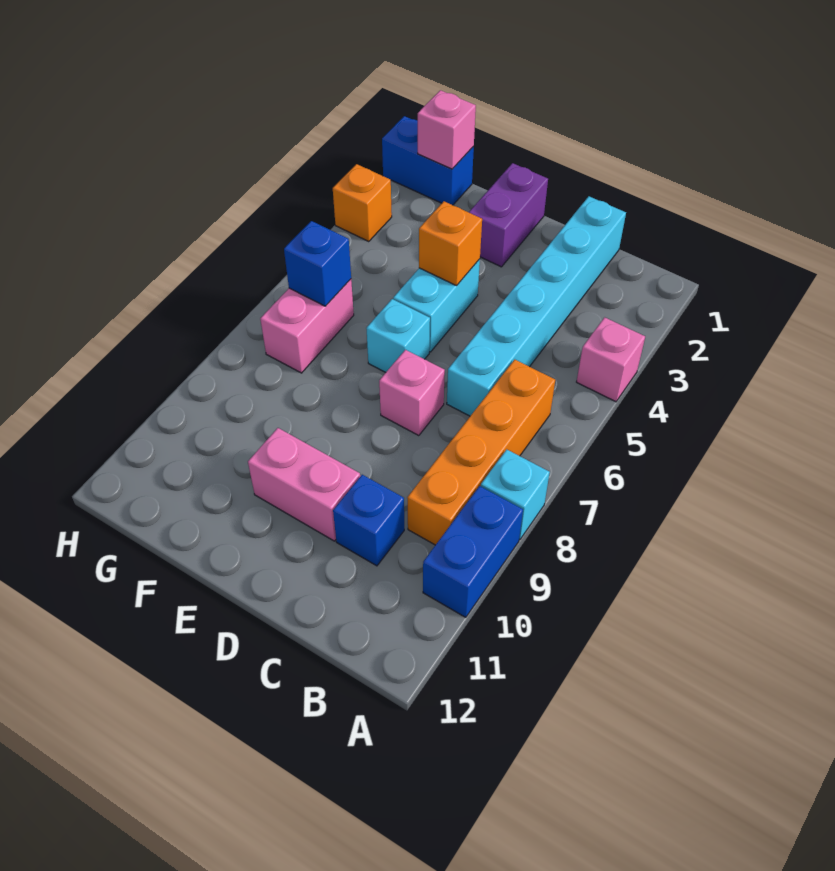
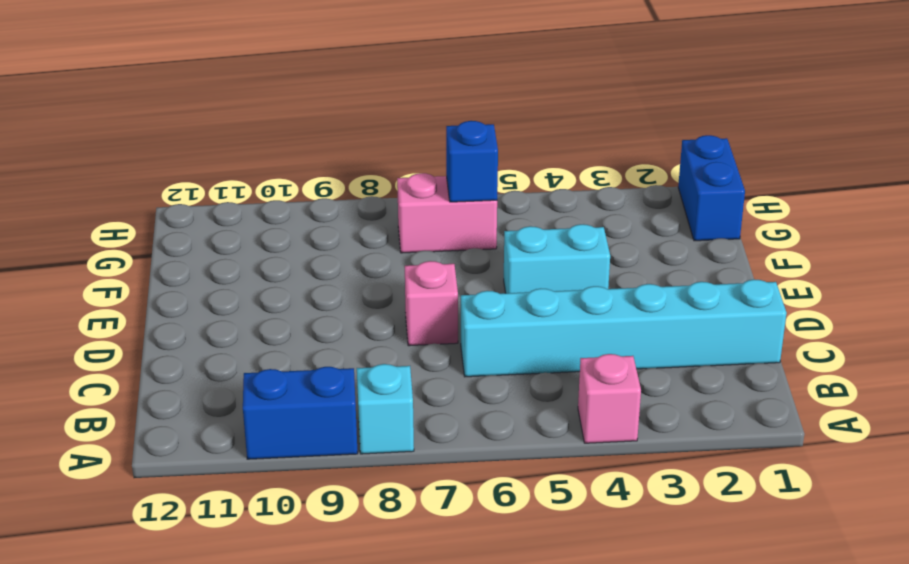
none -> orange 1x4 brick [407,360,555,545]
none -> blue 1x1 brick [333,475,404,566]
none -> pink 1x2 brick [248,428,360,541]

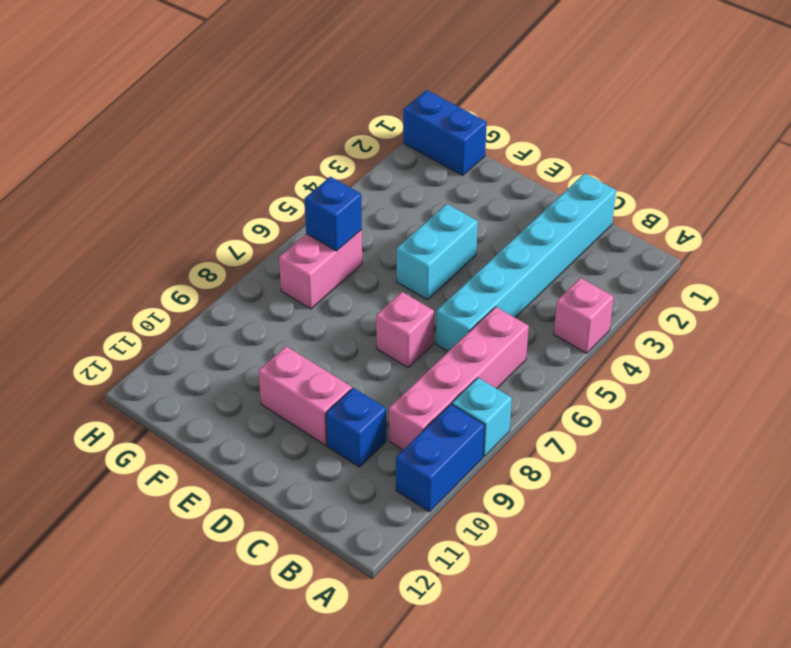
pink 1x4 brick [389,307,529,450] -> orange 1x4 brick [407,360,555,545]
none -> purple 1x2 brick [469,163,548,267]
none -> cyan 1x1 brick [366,299,430,372]
none -> orange 1x1 brick [333,164,392,241]

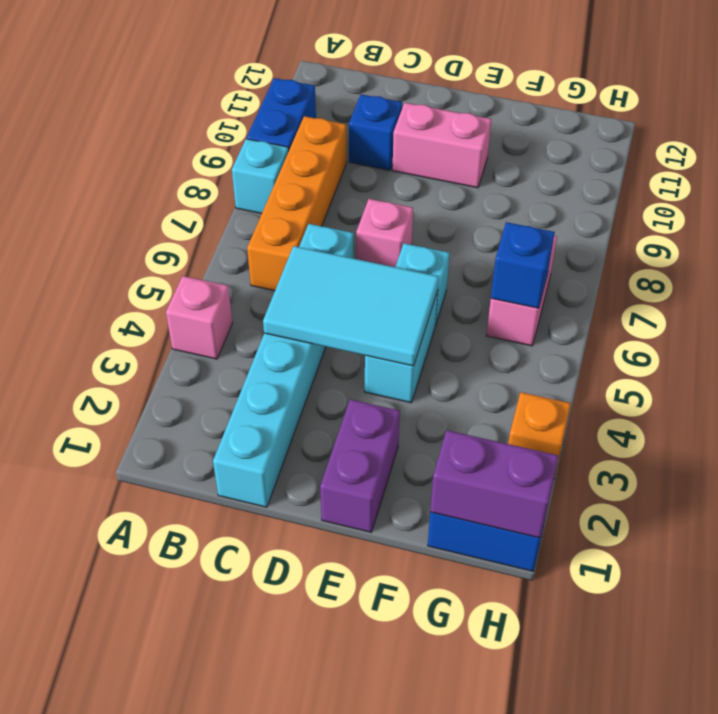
cyan 2x3 tile [263,246,439,366] -> orange 1x1 brick [419,201,482,286]
purple 1x2 brick [430,430,558,538] -> pink 1x1 brick [418,90,476,169]

